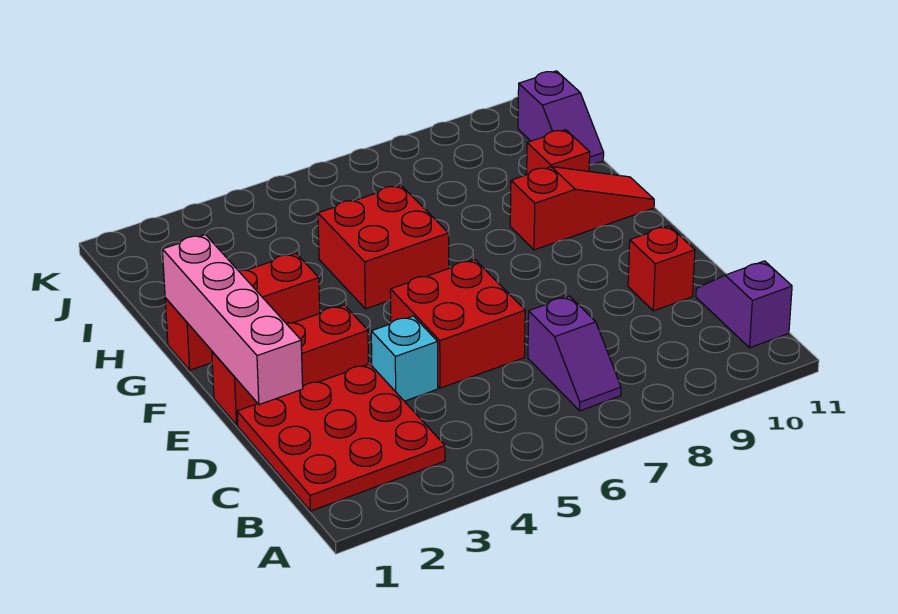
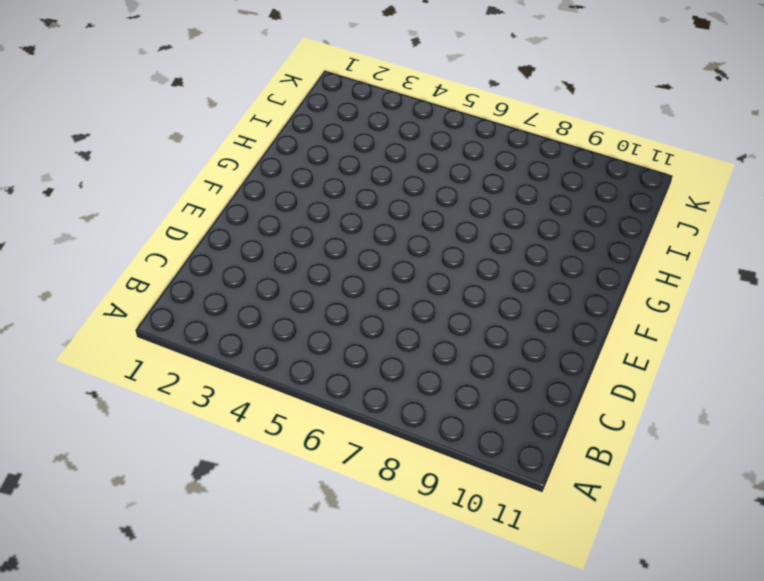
none -> red 3x3 plate [237,364,445,511]
none -> purple 1x2 slope [528,296,621,411]
none -> purple 1x2 slope [696,261,792,348]

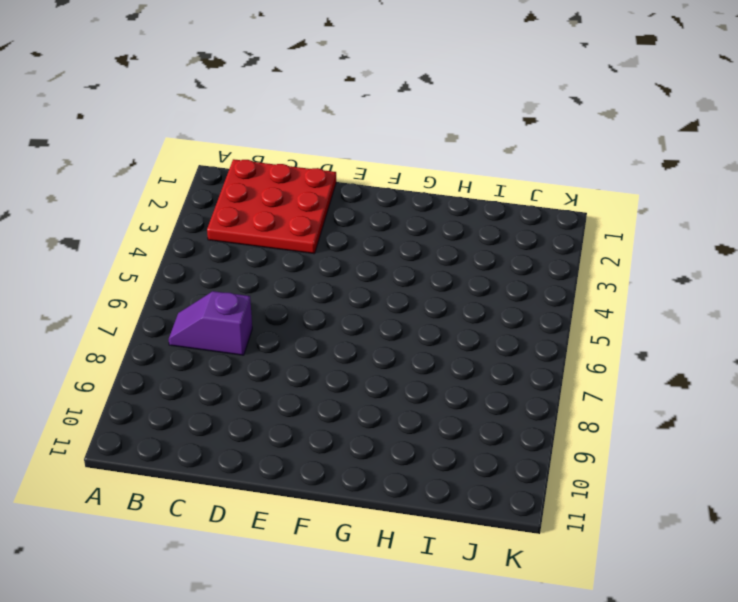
none -> purple 1x2 slope [696,261,792,348]
none -> cyan 1x1 brick [371,316,438,401]
none -> red 2x2 brick [390,260,525,388]

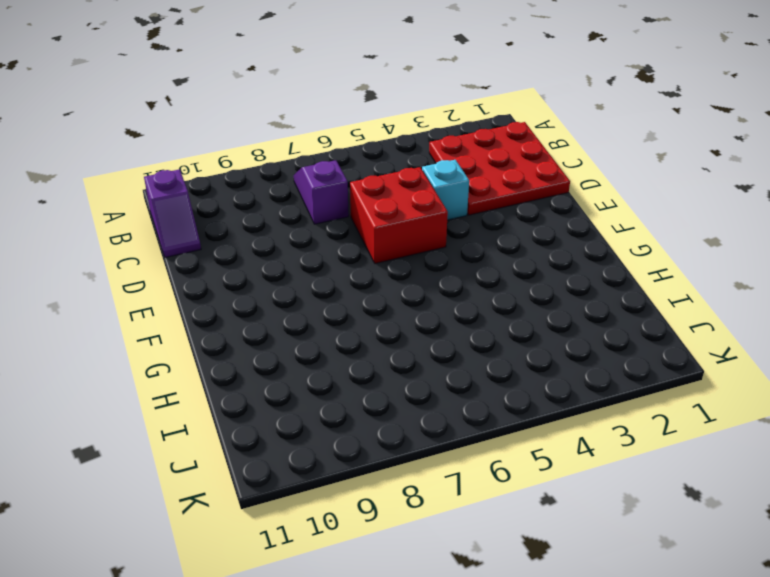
none -> red 1x1 brick [628,226,695,311]
none -> red 1x3 brick [212,305,368,425]
none -> red 1x3 brick [165,253,320,370]

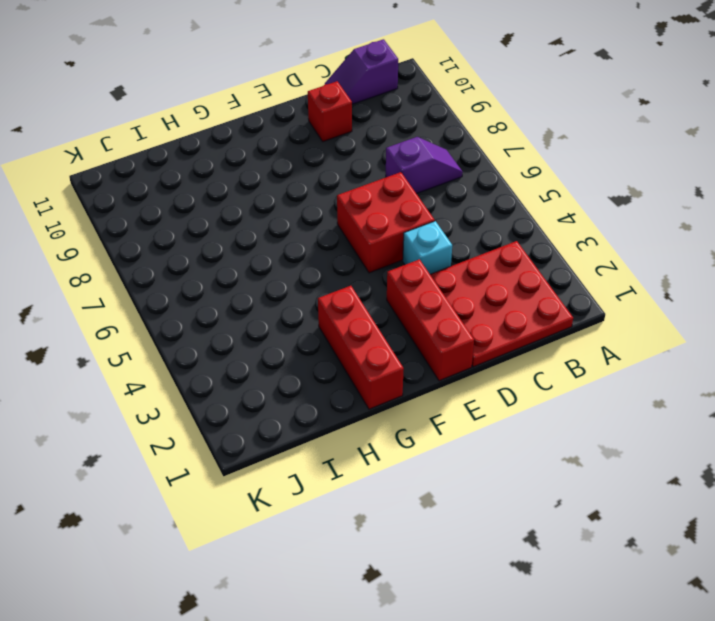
none -> red 2x2 brick [318,185,449,309]
none -> red 1x3 slope [510,167,654,250]
none -> red 1x1 brick [527,130,590,175]

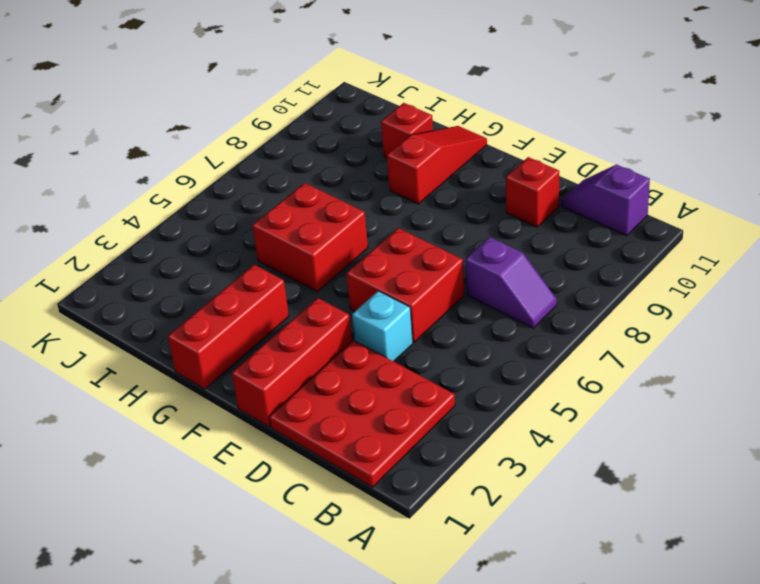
none -> purple 1x2 slope [518,71,604,165]
none -> pink 1x4 brick [162,235,303,405]

